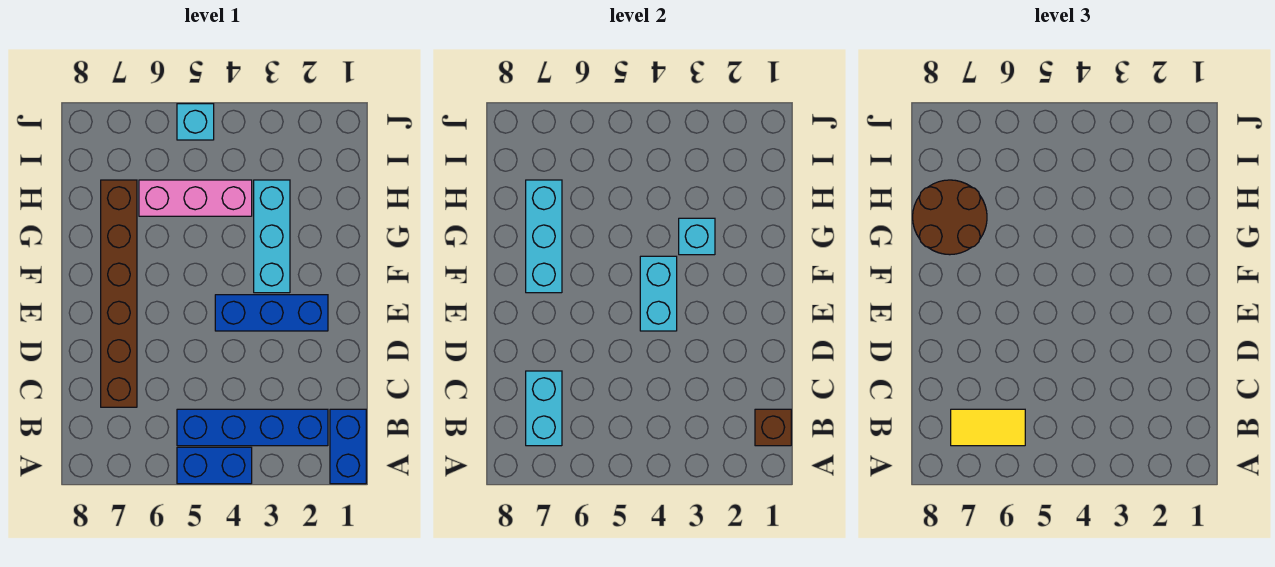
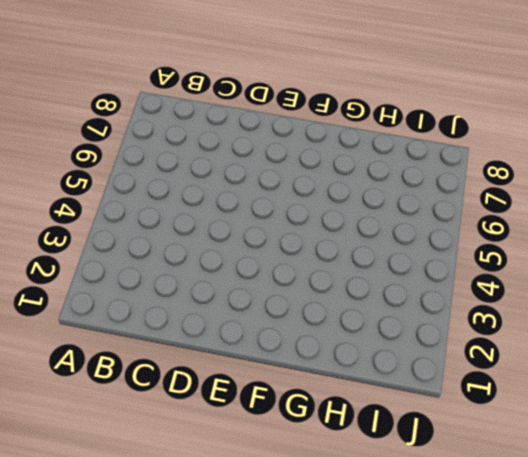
none -> blue 1x2 brick [330,409,366,484]
none -> blue 1x2 brick [177,447,252,484]
none -> blue 1x4 brick [177,409,328,446]

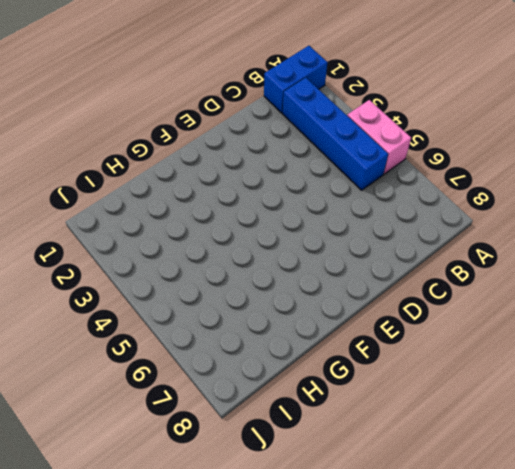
pink 1x2 brick [347,100,411,174] -> blue 1x2 brick [177,447,252,484]
none -> brown 1x6 brick [101,180,137,407]
none -> blue 1x3 brick [215,295,328,331]
none -> cyan 1x3 brick [254,180,290,293]

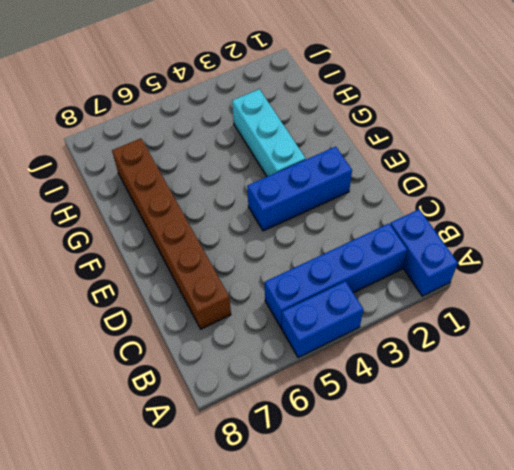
none -> pink 1x3 brick [139,180,252,216]
none -> cyan 1x1 brick [177,104,214,140]
none -> brown 1x1 brick [755,409,791,446]

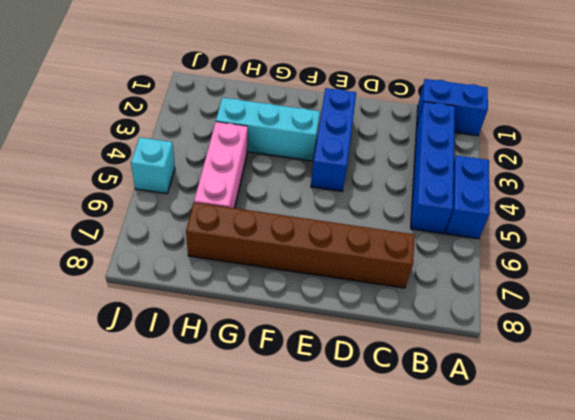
none -> brown 1x1 brick [755,409,791,446]
none -> cyan 1x2 brick [526,371,562,446]
none -> cyan 1x2 brick [640,256,677,331]

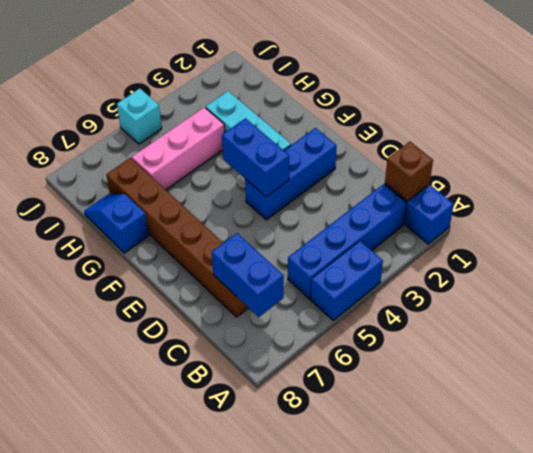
blue 1x2 brick [212,233,284,317] -> cyan 1x2 brick [526,371,562,446]
blue 1x2 brick [222,118,289,197] -> cyan 1x2 brick [640,256,677,331]
blue 1x2 slope [84,194,149,253] -> none
none -> cyan 1x3 brick [526,180,562,293]
none -> cyan 1x1 brick [679,218,715,255]
none -> yellow 1x2 tile [951,409,1025,446]

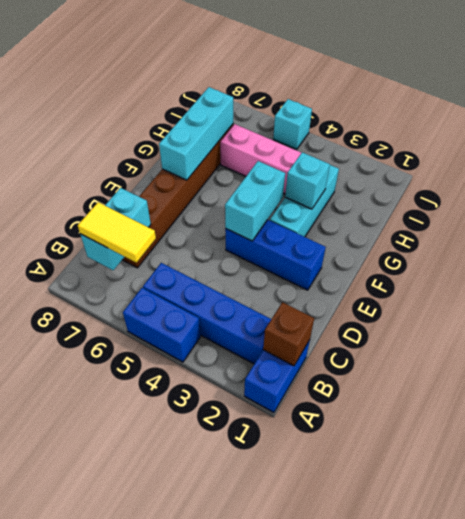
none -> brown 2x2 round brick [913,180,987,255]

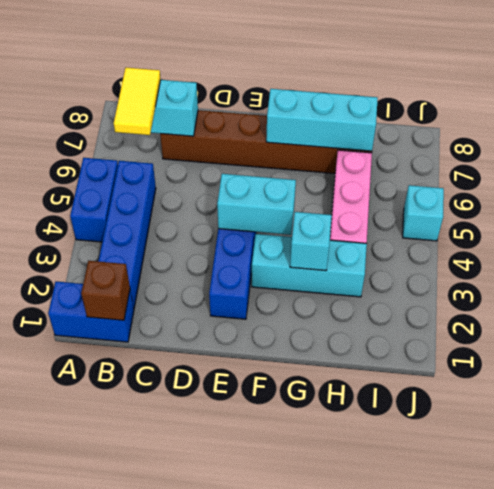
none -> brown 2x2 round brick [913,180,987,255]

